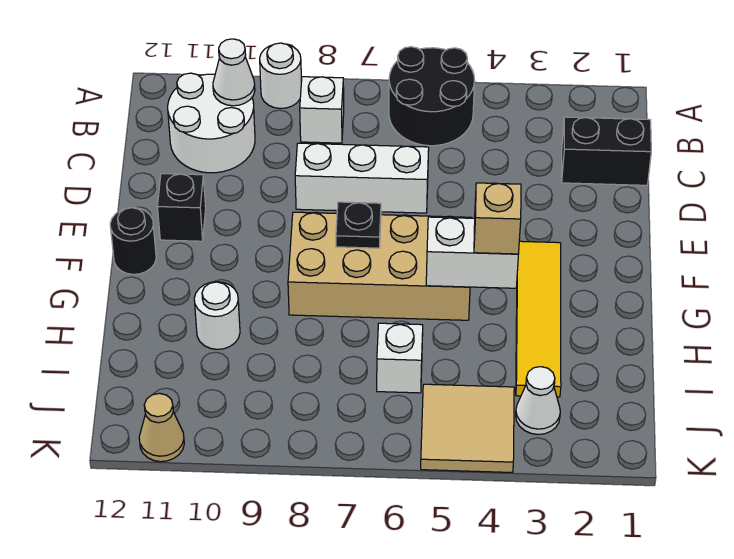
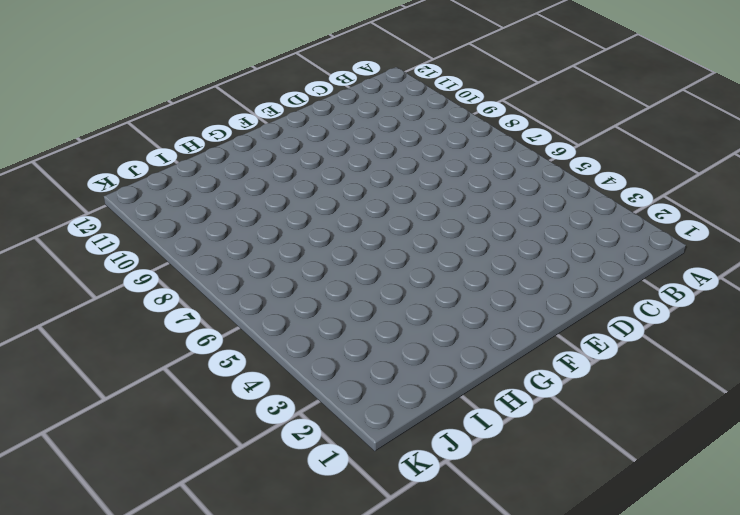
none -> black 2x2 round brick [389,47,475,146]
none -> white 1x1 round brick [260,43,301,109]
none -> white 1x1 brick [300,77,344,143]

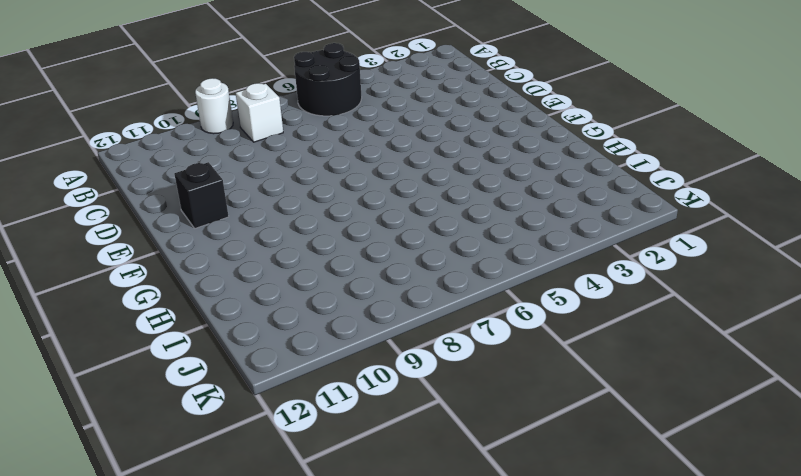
none -> white 2x2 round brick [168,73,255,173]
none -> black 1x2 brick [562,117,651,185]
none -> white 1x3 brick [295,143,429,213]

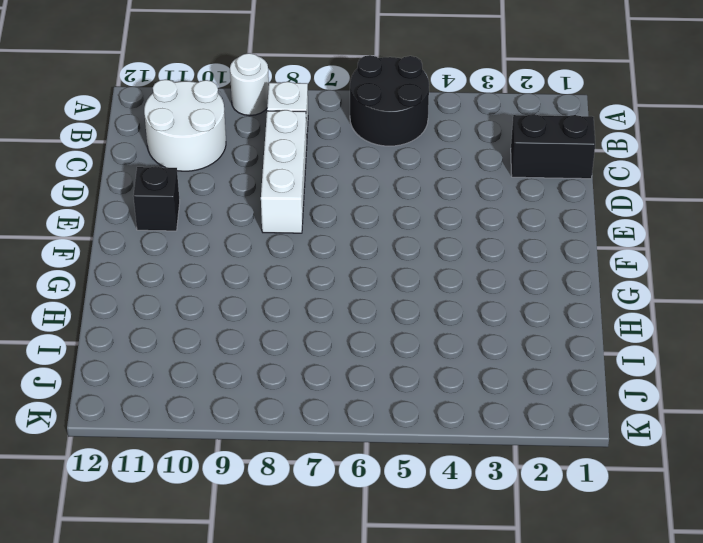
white 1x3 brick [261,110,307,233] -> white 1x3 brick turned to [295,143,429,213]
none -> yellow 1x4 tile [516,241,561,397]
none -> tan 2x4 brick [288,212,471,320]
none -> black 1x1 round brick [110,208,156,274]

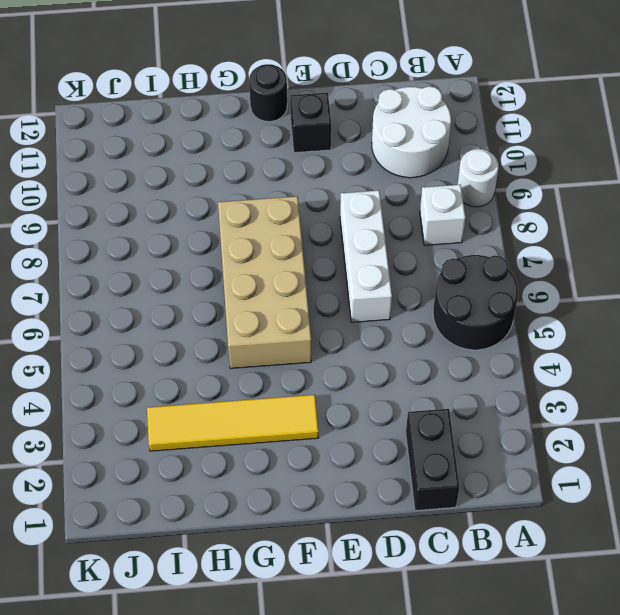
none -> white 1x1 round brick [194,282,240,349]
none -> white 1x1 brick [377,323,423,393]
none -> white 1x1 cone [516,367,560,434]

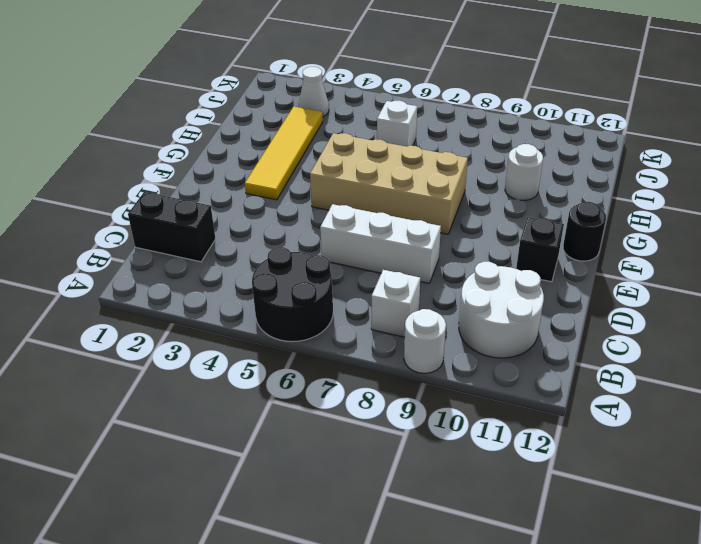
none -> tan 2x2 tile [421,384,514,472]
none -> tan 1x1 cone [139,393,184,462]
none -> white 1x1 cone [213,39,255,106]

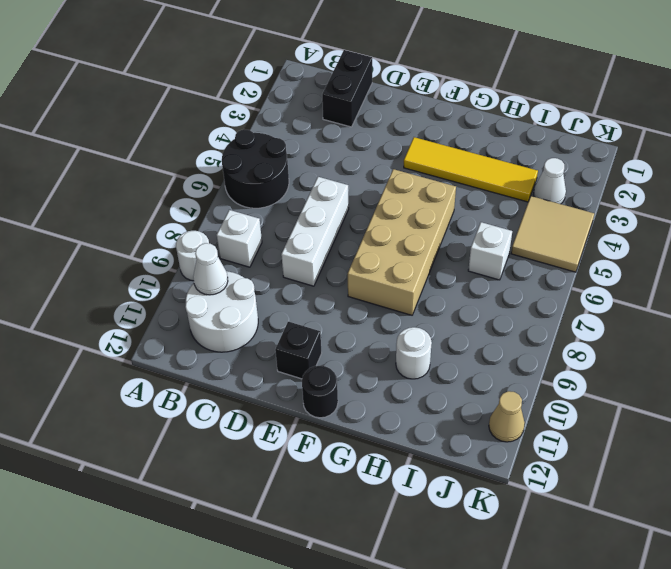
none -> black 1x1 plate [336,202,381,248]
none -> white 1x2 brick [426,217,518,288]
none -> tan 1x1 brick [474,183,521,254]

